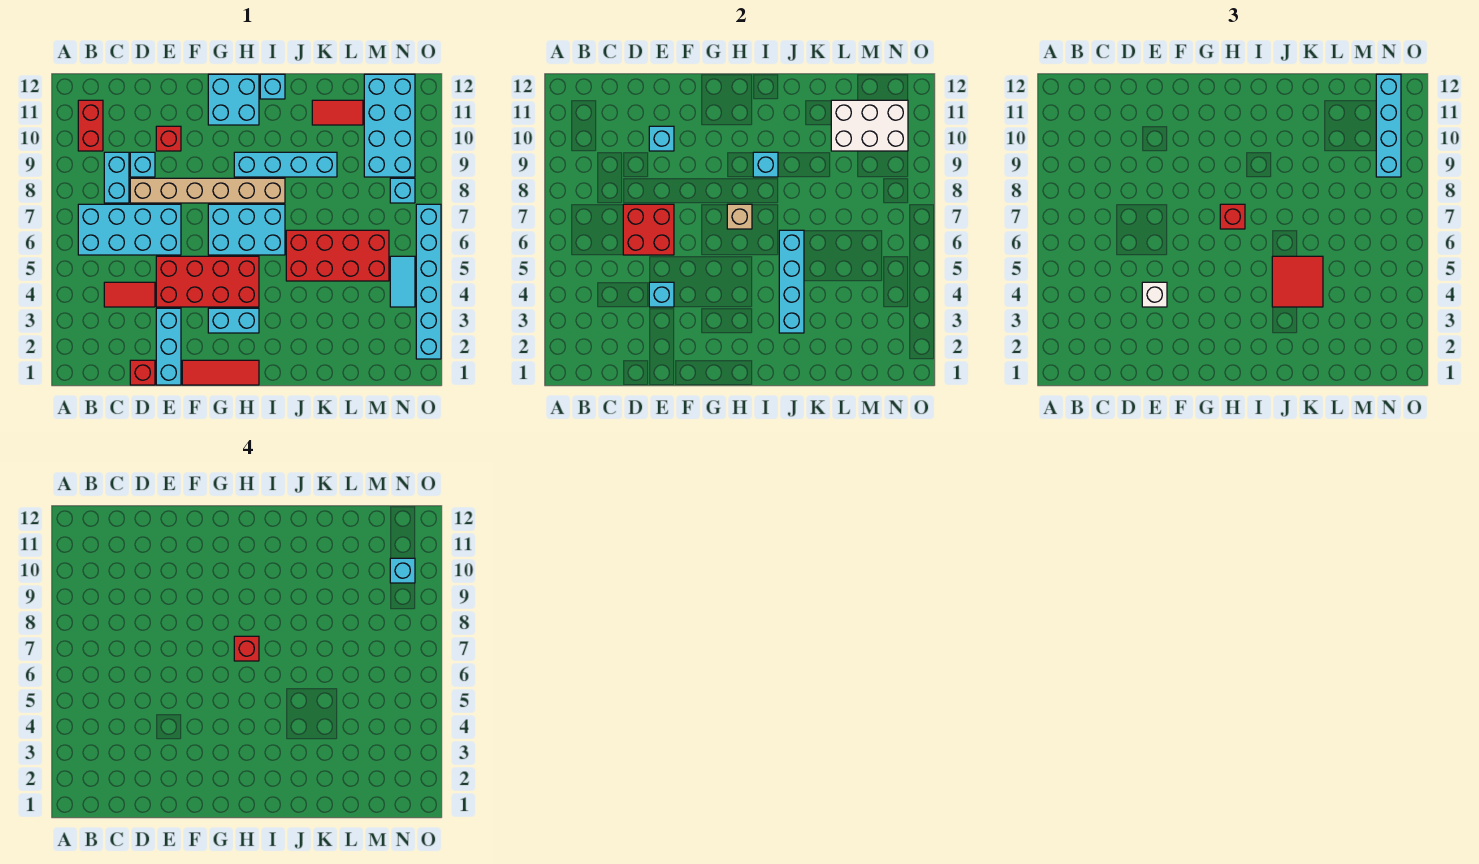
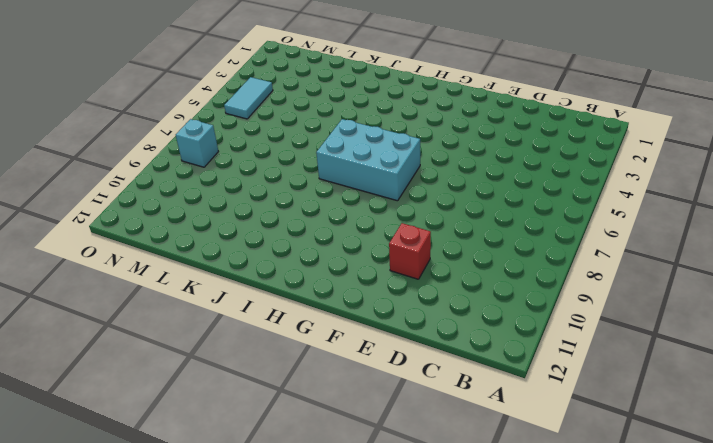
none -> cyan 2x4 brick [78,204,181,255]
none -> red 1x2 brick [78,100,103,151]
none -> red 1x2 tile [104,282,155,307]
none -> cyan 1x2 brick [104,152,129,203]

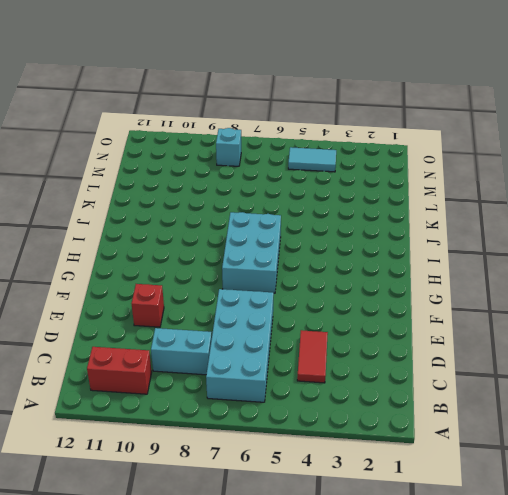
none -> red 1x1 brick [130,360,155,385]
none -> tan 1x6 brick [130,178,285,203]
none -> cyan 1x1 brick [130,152,155,177]
none -> cyan 1x3 brick [156,308,181,385]

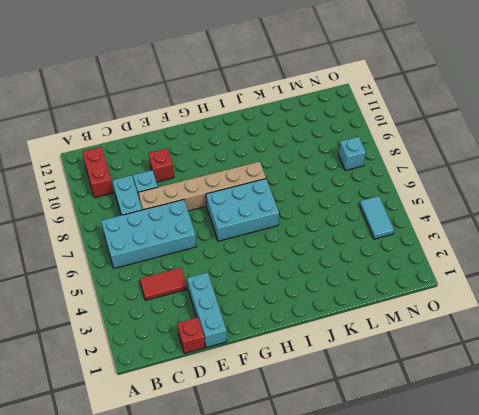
none -> red 2x4 brick [156,256,259,307]
none -> red 1x3 tile [182,360,259,385]
none -> cyan 1x2 brick [208,308,259,333]
none -> cyan 2x2 brick [208,74,259,125]

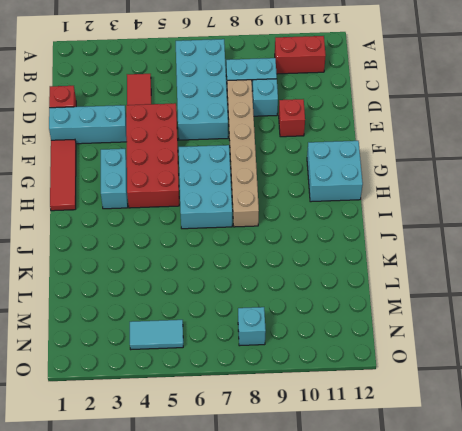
none -> cyan 1x4 brick [234,152,337,177]
none -> cyan 1x1 brick [260,74,285,99]
none -> red 2x4 brick [286,230,389,281]
none -> red 1x2 tile [312,100,363,125]

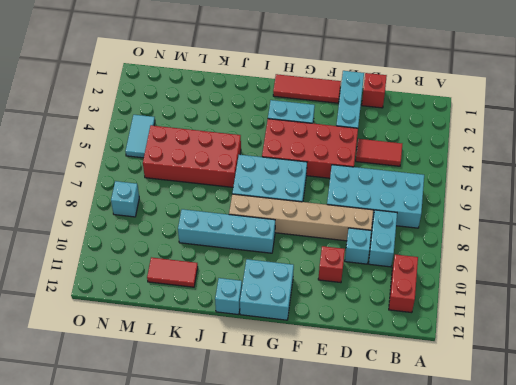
none -> cyan 2x4 brick [364,74,415,177]
none -> cyan 1x6 brick [416,204,441,359]
none -> red 2x2 brick [623,204,674,255]
none -> cyan 1x1 brick [649,282,674,307]

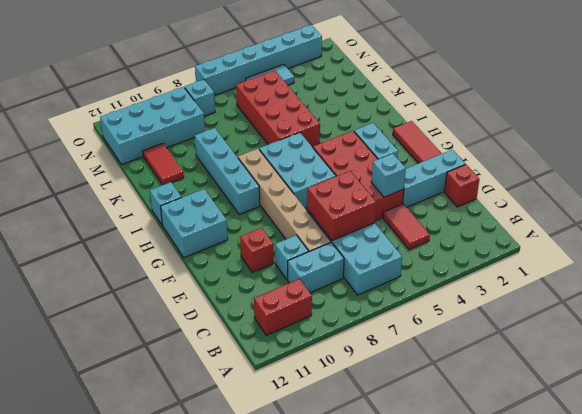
none -> cyan 1x1 brick [649,126,674,151]
none -> tan 1x1 brick [727,204,752,229]
none -> cyan 1x1 brick [753,152,778,177]
none -> cyan 1x4 brick [779,230,804,333]

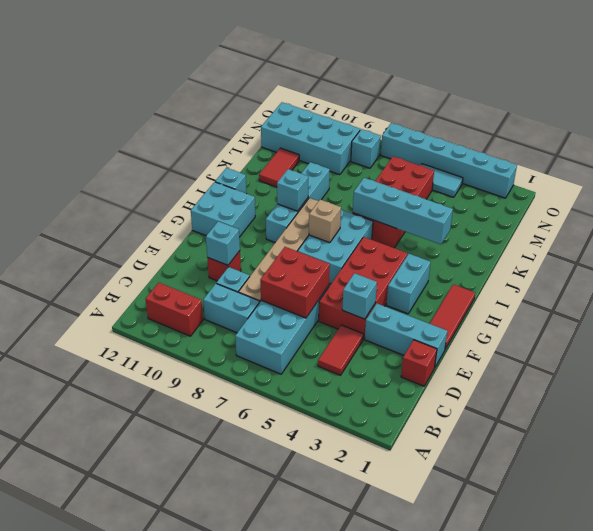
none -> white 2x3 brick [831,100,908,151]
none -> white 1x1 brick [1142,282,1167,307]
none -> red 1x1 brick [1220,204,1245,229]
none -> red 2x2 tile [1272,256,1323,307]

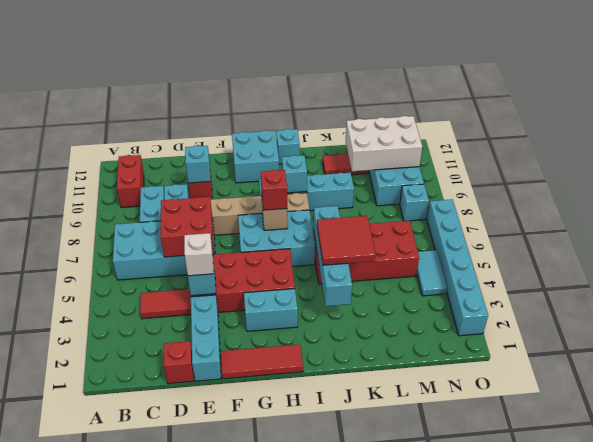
none -> cyan 1x4 brick [1376,74,1401,177]
none -> red 1x1 brick [234,636,259,661]
none -> cyan 1x1 brick [390,558,415,583]

